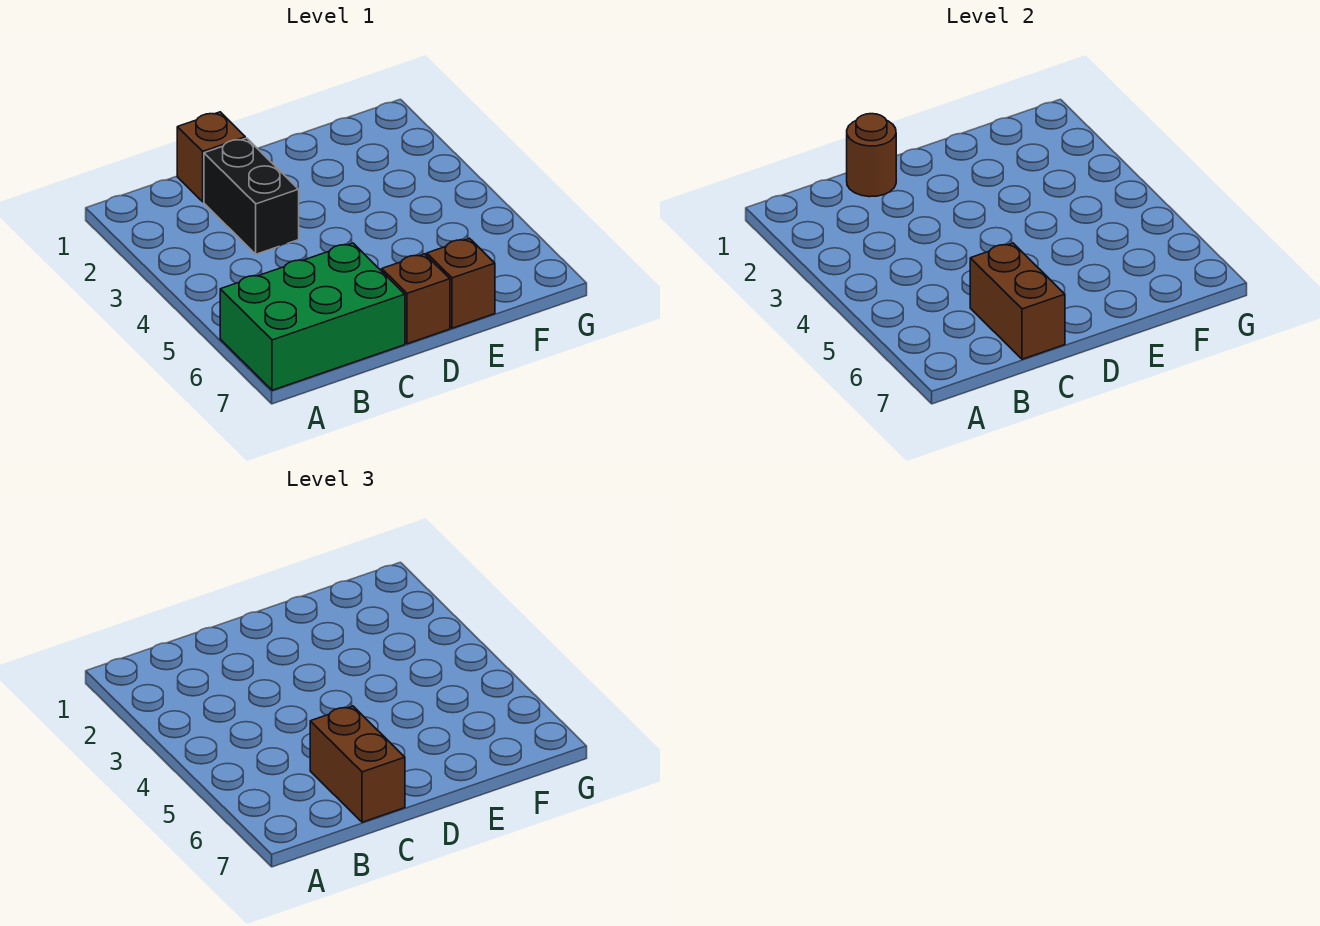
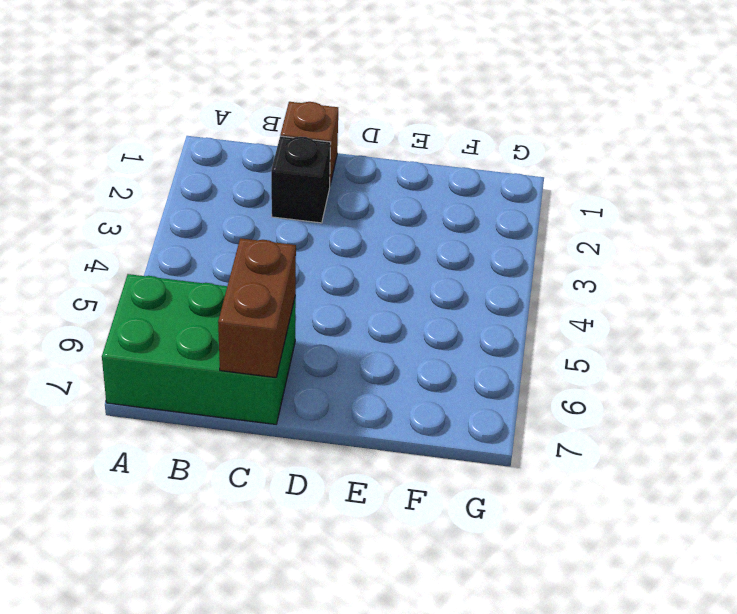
black 1x1 brick [271,136,331,223] -> black 1x2 brick [204,138,299,254]
none -> brown 1x1 brick [382,254,450,344]
none -> brown 1x1 brick [427,238,495,328]

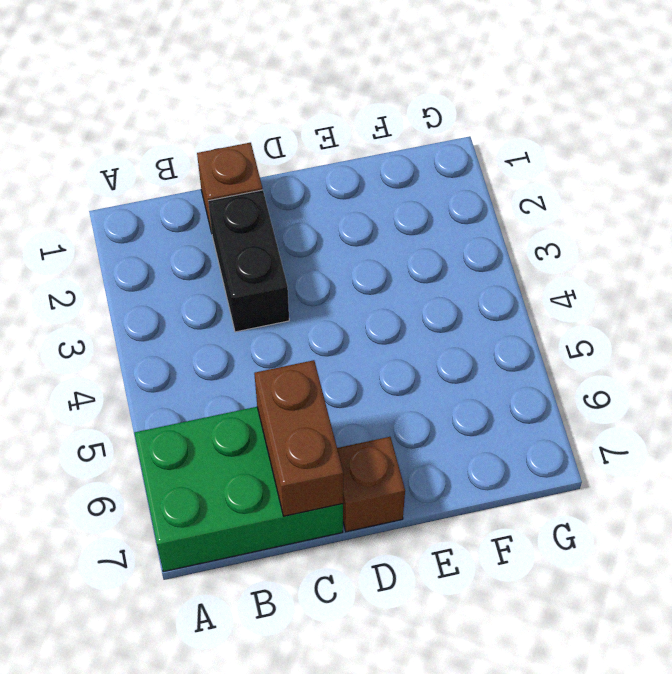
none -> brown 1x1 brick [427,238,495,328]
none -> brown 1x1 round brick [847,114,896,197]

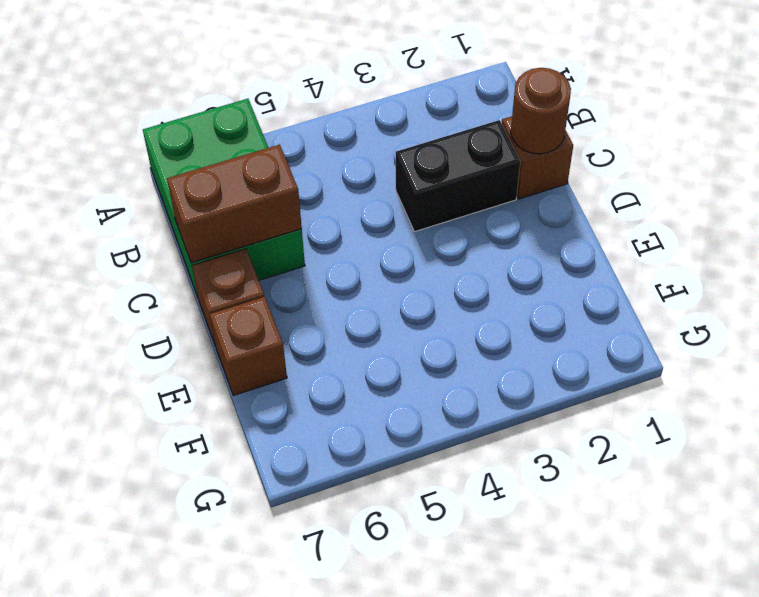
none -> brown 1x2 brick [310,706,405,822]

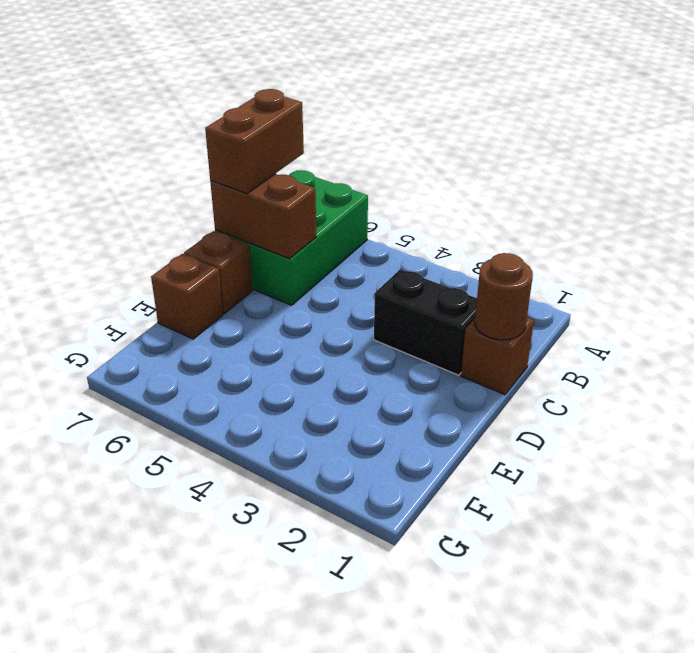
brown 1x2 brick [205,89,304,194] -> brown 1x2 brick turned to [310,706,405,822]

